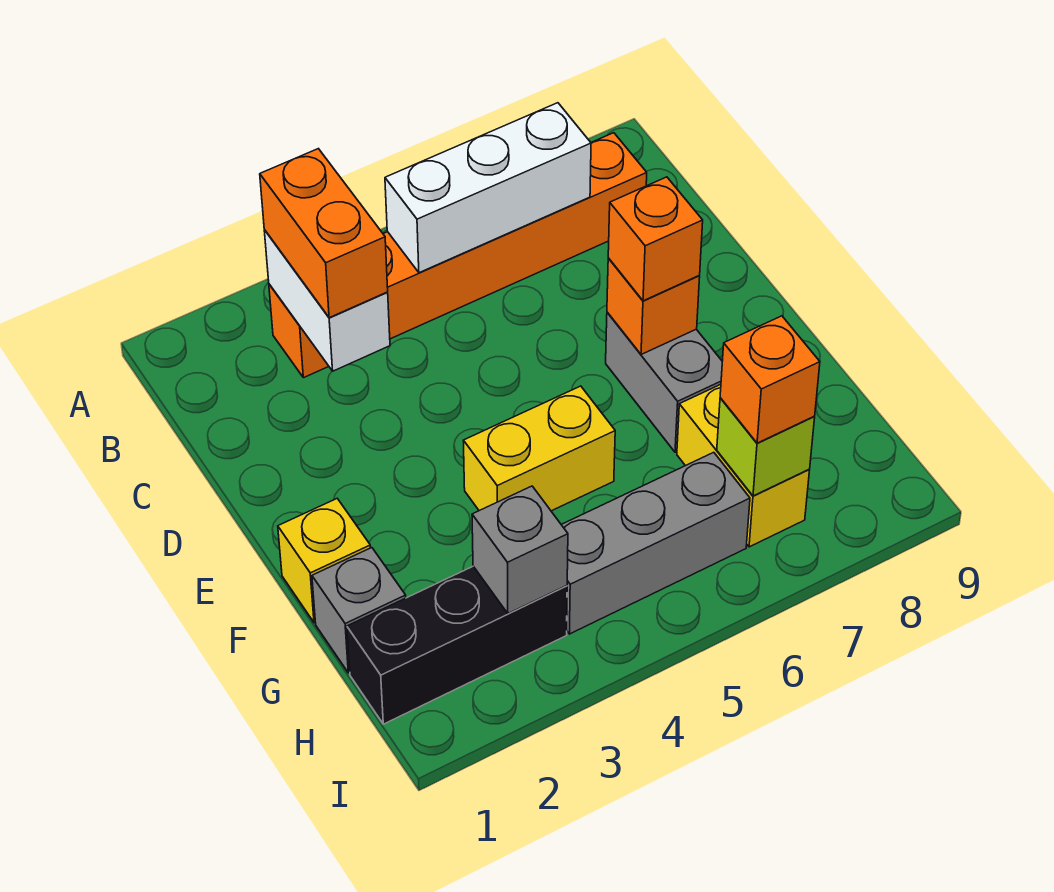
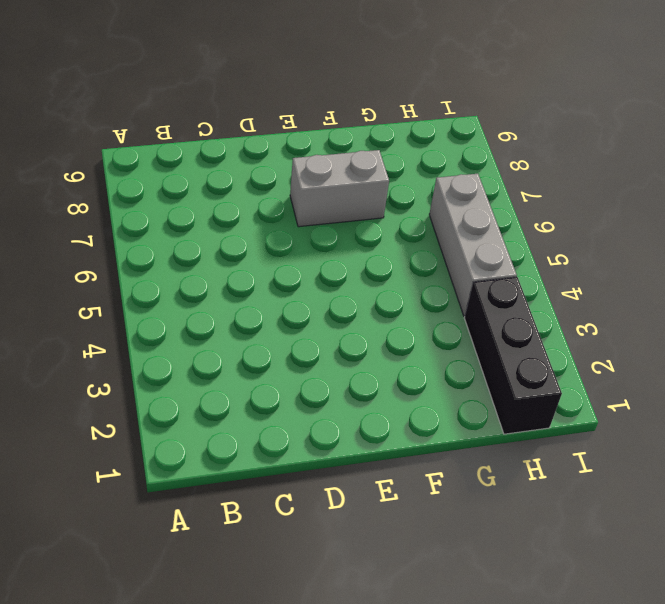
none -> orange 1x6 brick [269,133,647,378]
none -> yellow 1x1 brick [278,499,370,623]
none -> yellow 1x2 brick [463,386,615,511]

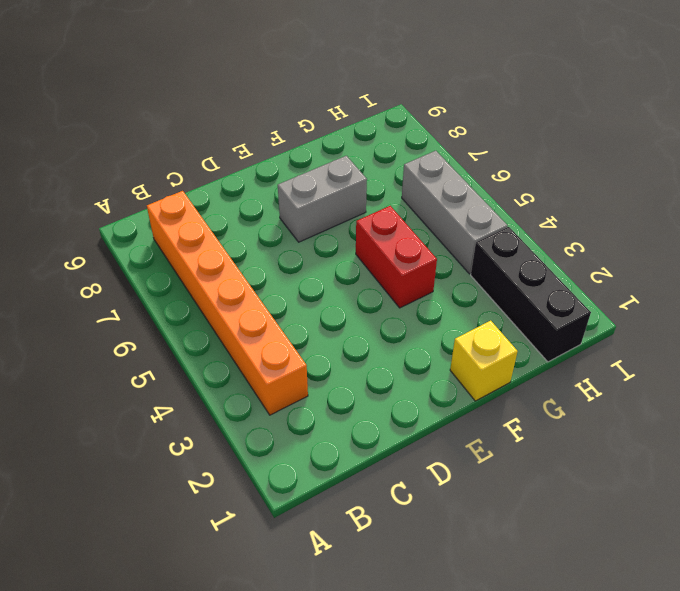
red 1x2 brick [356,206,437,308] -> yellow 1x2 brick [463,386,615,511]
none -> grey 1x1 brick [312,548,406,673]
none -> yellow 1x2 brick [677,384,810,547]
none -> white 1x2 brick [264,230,390,371]

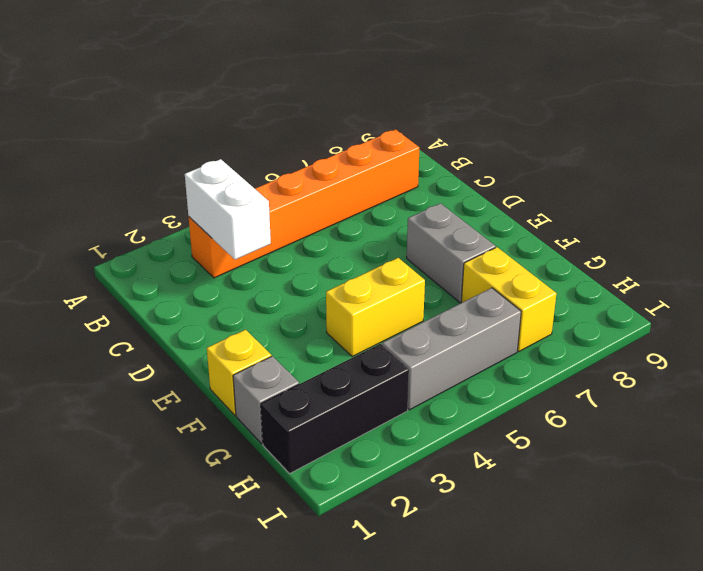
none -> white 1x3 brick [385,103,591,273]
none -> orange 1x1 brick [607,258,700,355]
none -> grey 1x1 brick [472,486,568,614]

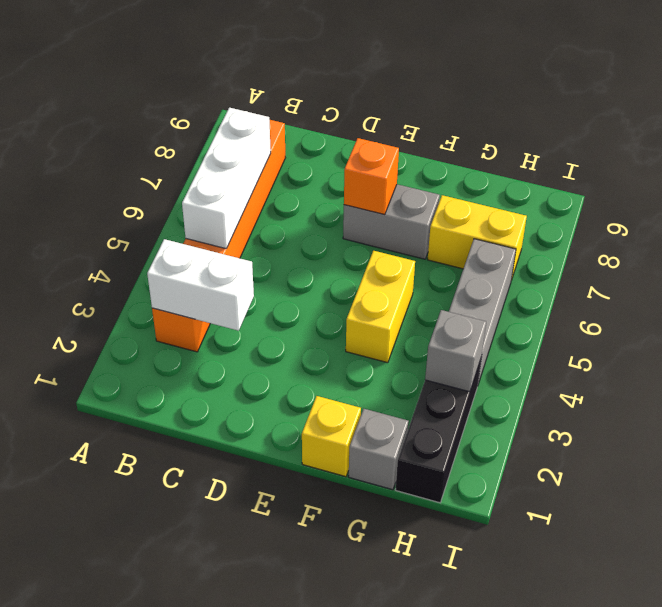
none -> lime 1x1 brick [717,398,815,496]
none -> orange 1x2 brick [260,149,388,318]
none -> orange 1x1 brick [608,177,703,301]

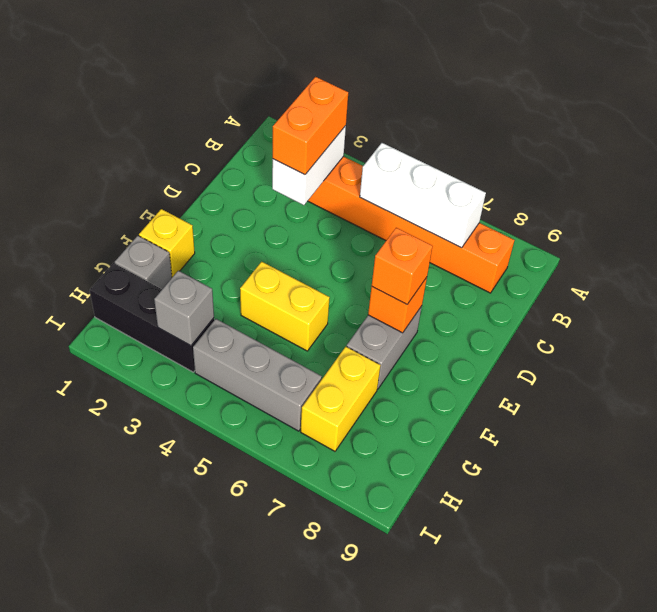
none -> lime 1x1 brick [717,398,815,496]
none -> orange 1x1 brick [720,316,820,443]

